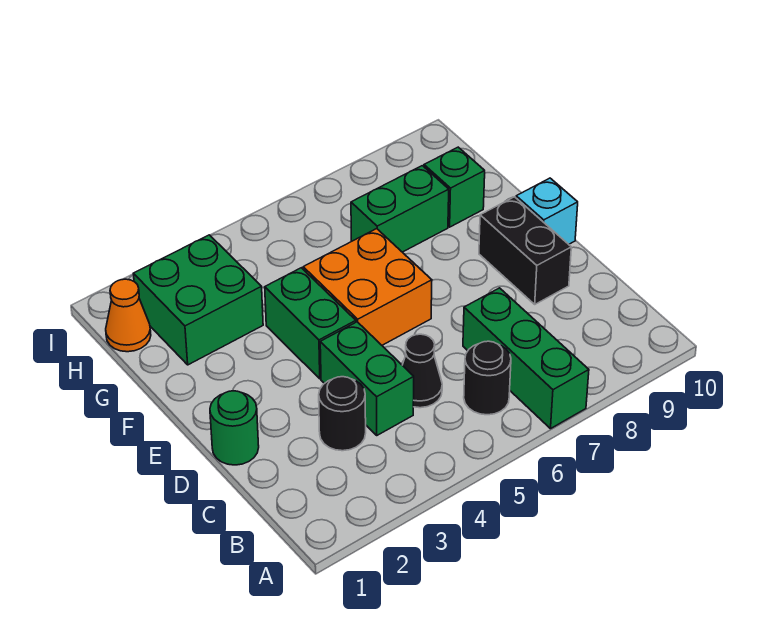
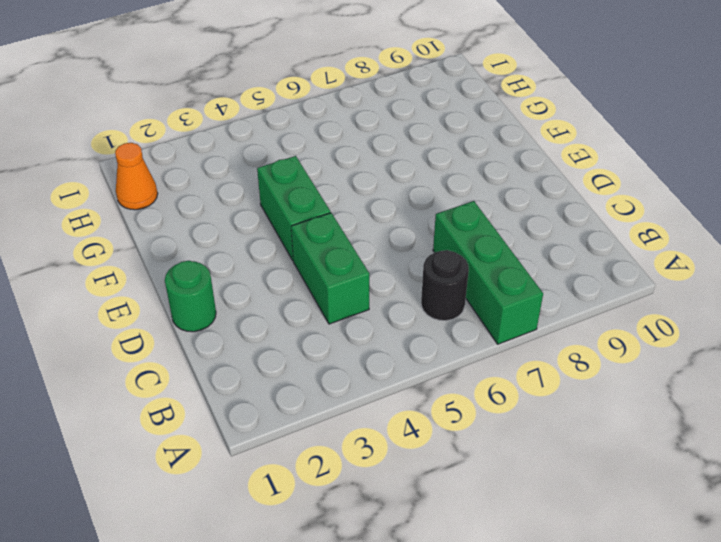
none -> black 1x1 round brick [319,377,366,451]
none -> black 1x1 cone [403,334,442,408]
none -> black 1x2 brick [479,197,571,304]

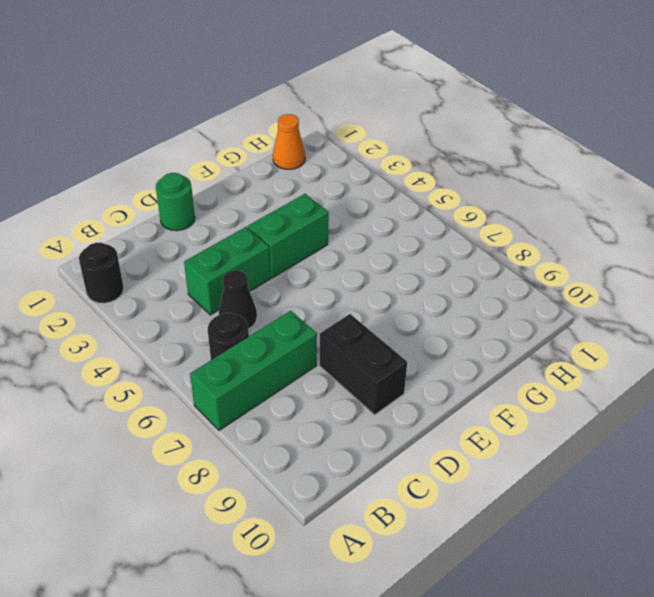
black 1x1 round brick [79,243,124,303] -> black 1x1 round brick moved to [319,377,366,451]
black 1x2 brick [319,314,407,415] -> black 1x2 brick turned to [479,197,571,304]
none -> orange 2x2 brick [303,229,432,345]
none -> cyan 1x1 brick [516,178,578,244]
none -> green 2x2 brick [133,235,263,365]

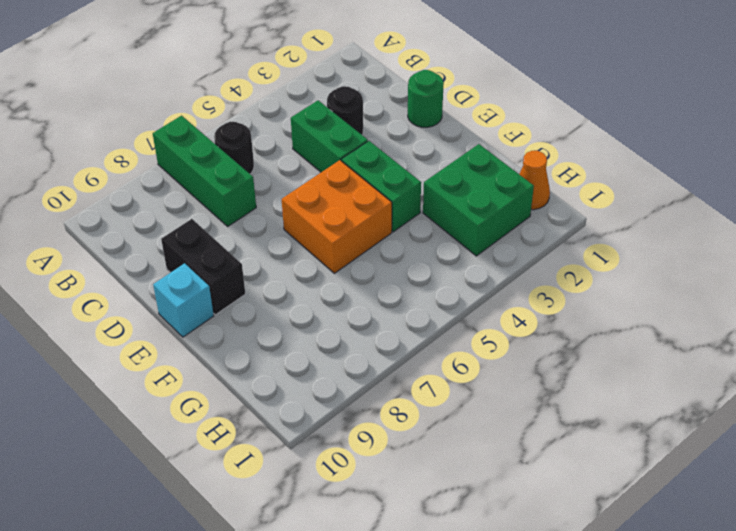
none -> black 1x1 cone [403,334,442,408]
none -> green 1x2 brick [351,166,449,252]
none -> green 1x1 brick [424,147,485,227]

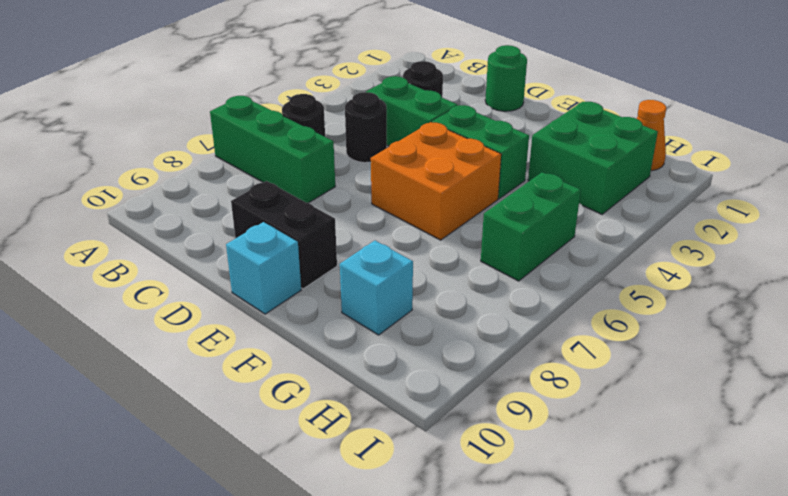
black 1x1 round brick [345,92,387,163] -> black 1x1 cone [403,334,442,408]
cyan 1x1 brick [340,241,413,335] -> green 1x1 brick [424,147,485,227]
green 1x2 brick [481,172,581,281] -> green 1x2 brick moved to [351,166,449,252]

